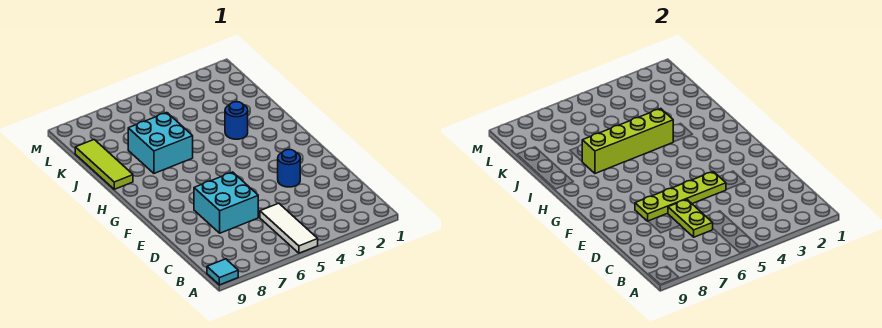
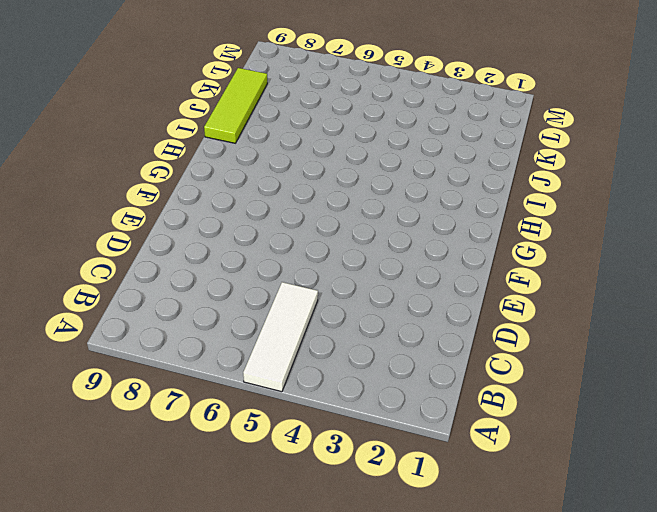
none -> cyan 1x1 tile [207,259,238,285]
none -> cyan 2x2 brick [194,172,258,233]

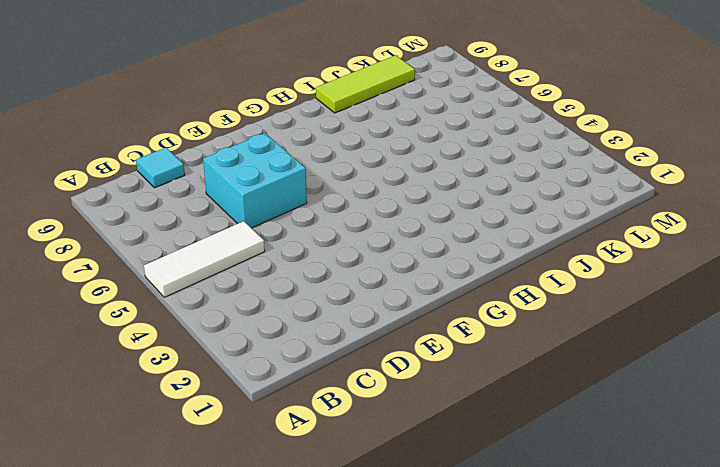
cyan 1x1 tile [136,148,185,188] -> cyan 1x1 tile moved to [207,259,238,285]
none -> blue 1x1 round brick [278,149,300,187]
none -> blue 1x1 round brick [225,102,248,139]

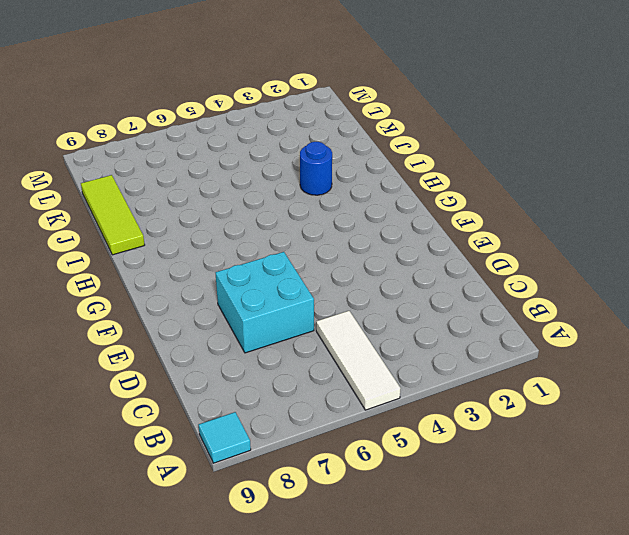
none -> blue 1x1 round brick [278,149,300,187]
none -> cyan 2x2 brick [128,113,193,173]

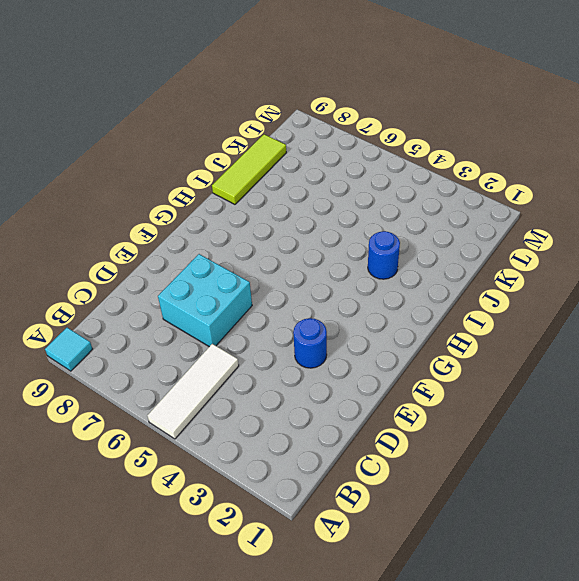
none -> cyan 2x2 brick [128,113,193,173]
none -> lime 1x2 plate [668,199,713,237]

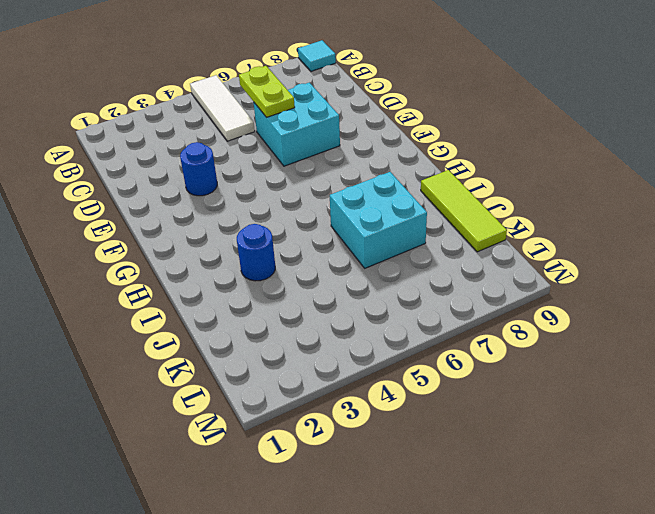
none -> lime 1x4 plate [635,172,726,221]
none -> lime 1x4 brick [582,109,673,173]

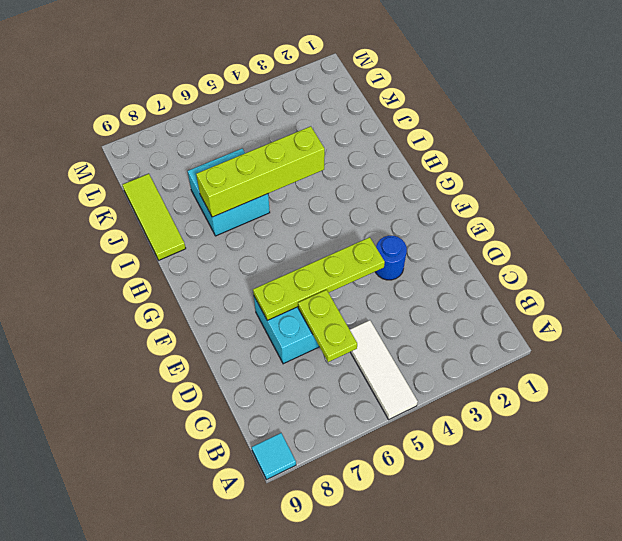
none -> blue 1x1 round brick [225,102,248,139]

